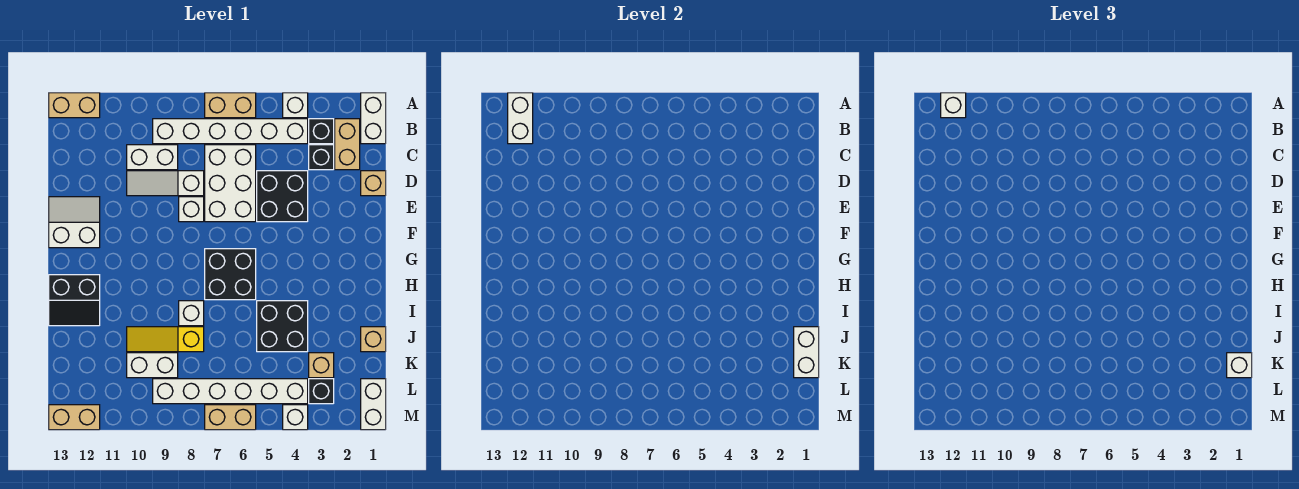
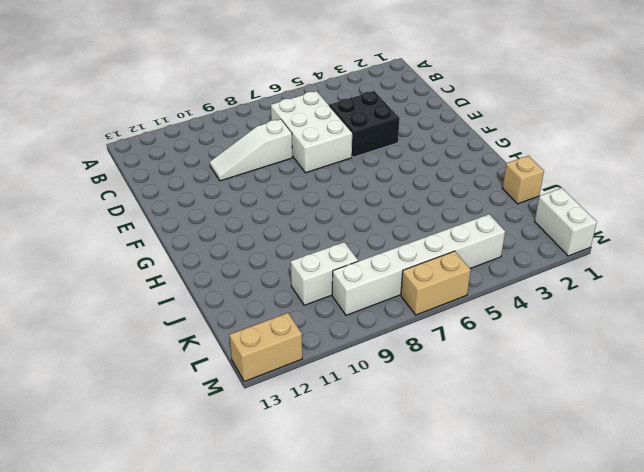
none -> white 1x2 brick [361,93,386,144]
none -> white 1x1 brick [283,93,308,118]
none -> tan 1x2 brick [205,93,256,118]
none -> tan 1x2 brick [49,93,100,118]

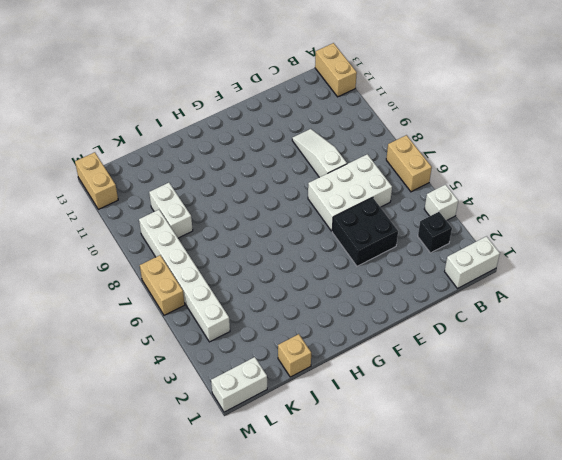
none -> tan 1x2 brick [335,119,360,170]
none -> white 1x6 brick [153,119,308,144]
none -> black 1x1 brick [309,145,334,170]
none -> white 1x2 brick [127,145,178,170]

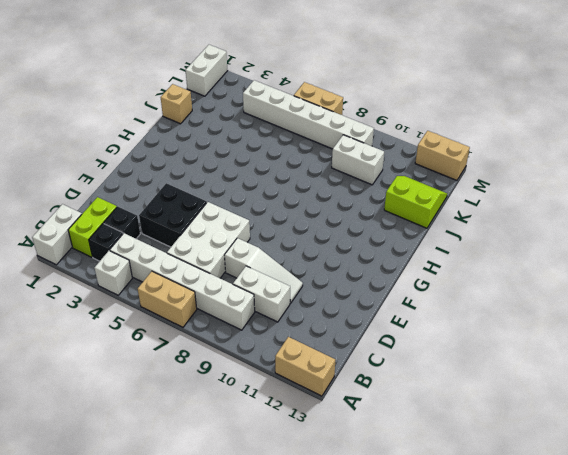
lime 1x2 brick [68,197,117,257] -> tan 1x2 brick [335,119,360,170]
lime 2x2 slope [384,176,447,228] -> none
none -> tan 1x1 brick [361,171,386,196]
none -> white 1x1 brick [179,197,204,222]
none -> white 2x2 slope [49,197,100,248]
none -> black 2x2 brick [205,249,256,300]

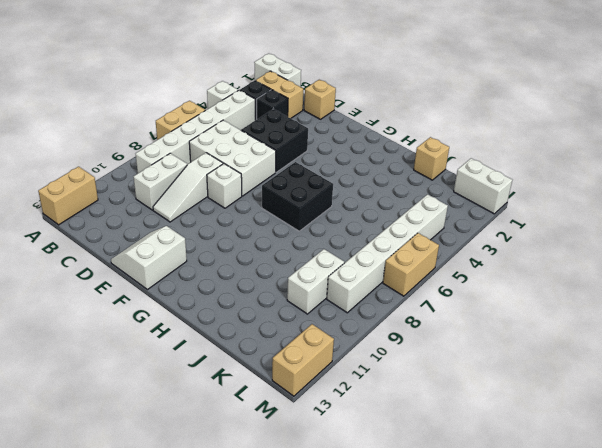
none -> black 2x2 slope [49,275,100,326]
none -> black 2x2 brick [257,301,308,352]
none -> white 1x1 brick [179,301,204,326]
none -> yellow 1x3 slope [127,327,204,352]

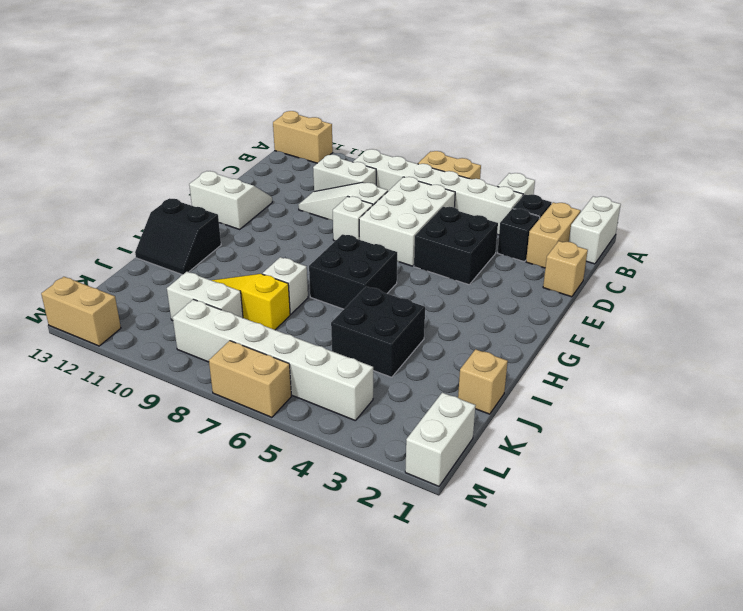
none -> tan 1x1 brick [309,353,334,378]
none -> black 1x1 brick [309,379,334,404]
none -> white 1x1 brick [283,405,308,430]
none -> white 1x2 brick [508,93,533,144]

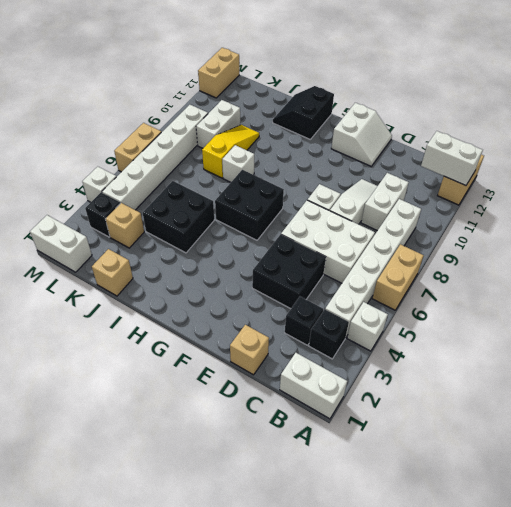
none -> tan 1x2 brick [335,119,360,170]
none -> white 1x2 brick [794,327,819,378]
none -> white 1x1 brick [941,93,966,118]
none -> white 1x1 brick [1227,353,1252,378]

